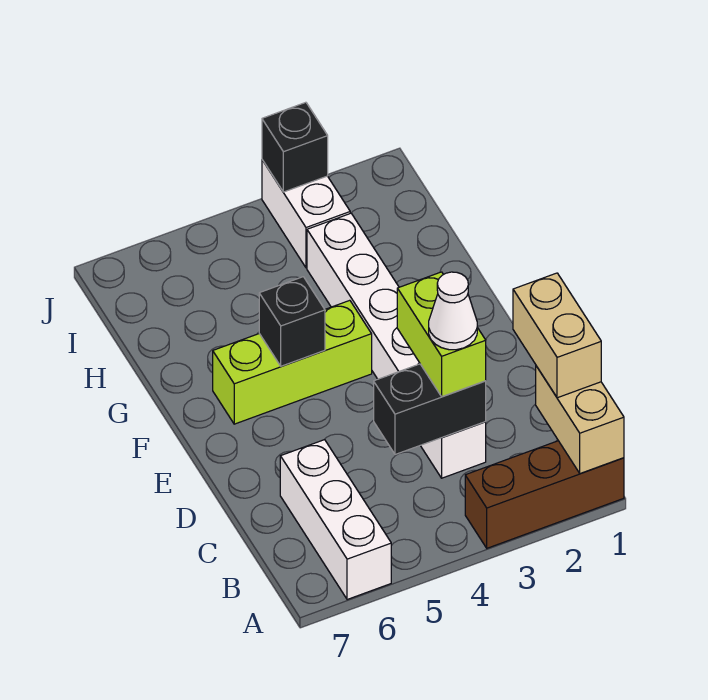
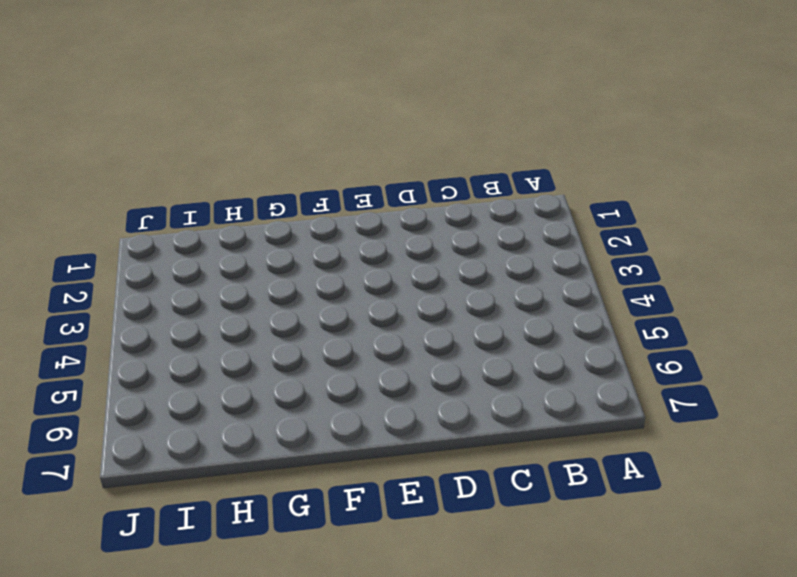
none -> brown 1x3 brick [465,441,624,548]
none -> white 1x3 brick [280,440,391,600]
none -> white 1x6 brick [307,213,486,478]

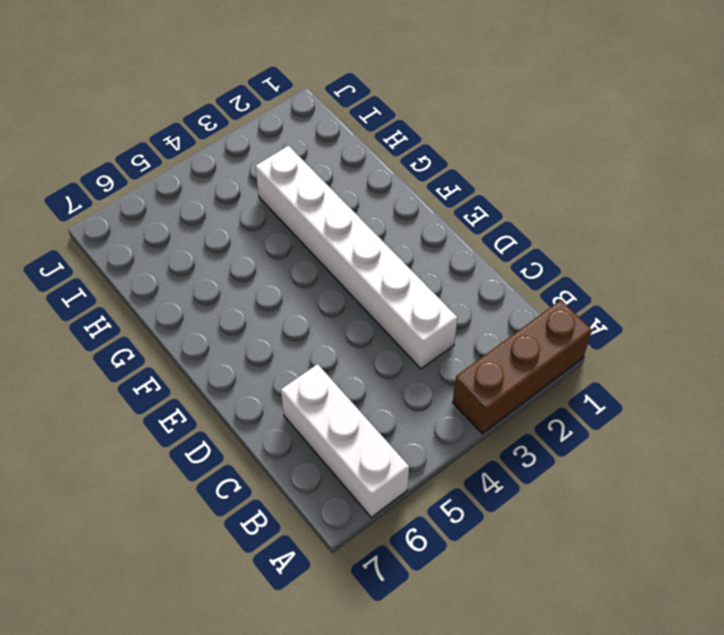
none -> lime 1x3 brick [213,300,372,424]
none -> white 1x2 brick [262,160,350,268]
none -> tan 1x2 brick [536,366,624,473]

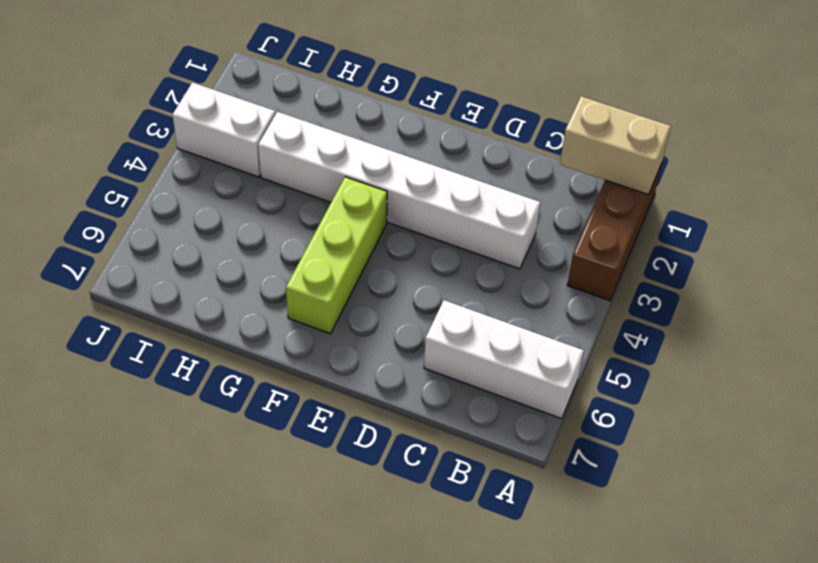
none -> black 1x2 brick [374,364,486,454]
none -> black 1x1 brick [259,277,325,366]
none -> black 1x1 brick [262,102,328,192]

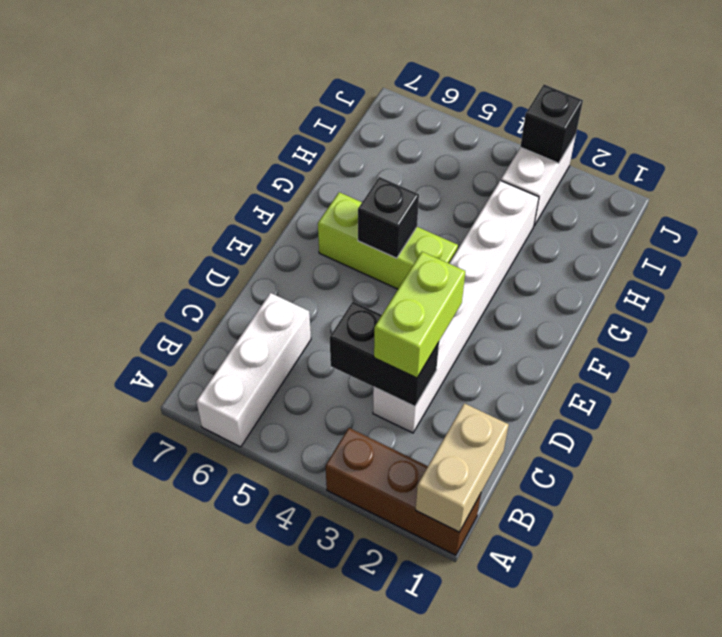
none -> tan 1x2 brick [513,273,601,398]
none -> white 1x1 cone [429,272,477,350]

